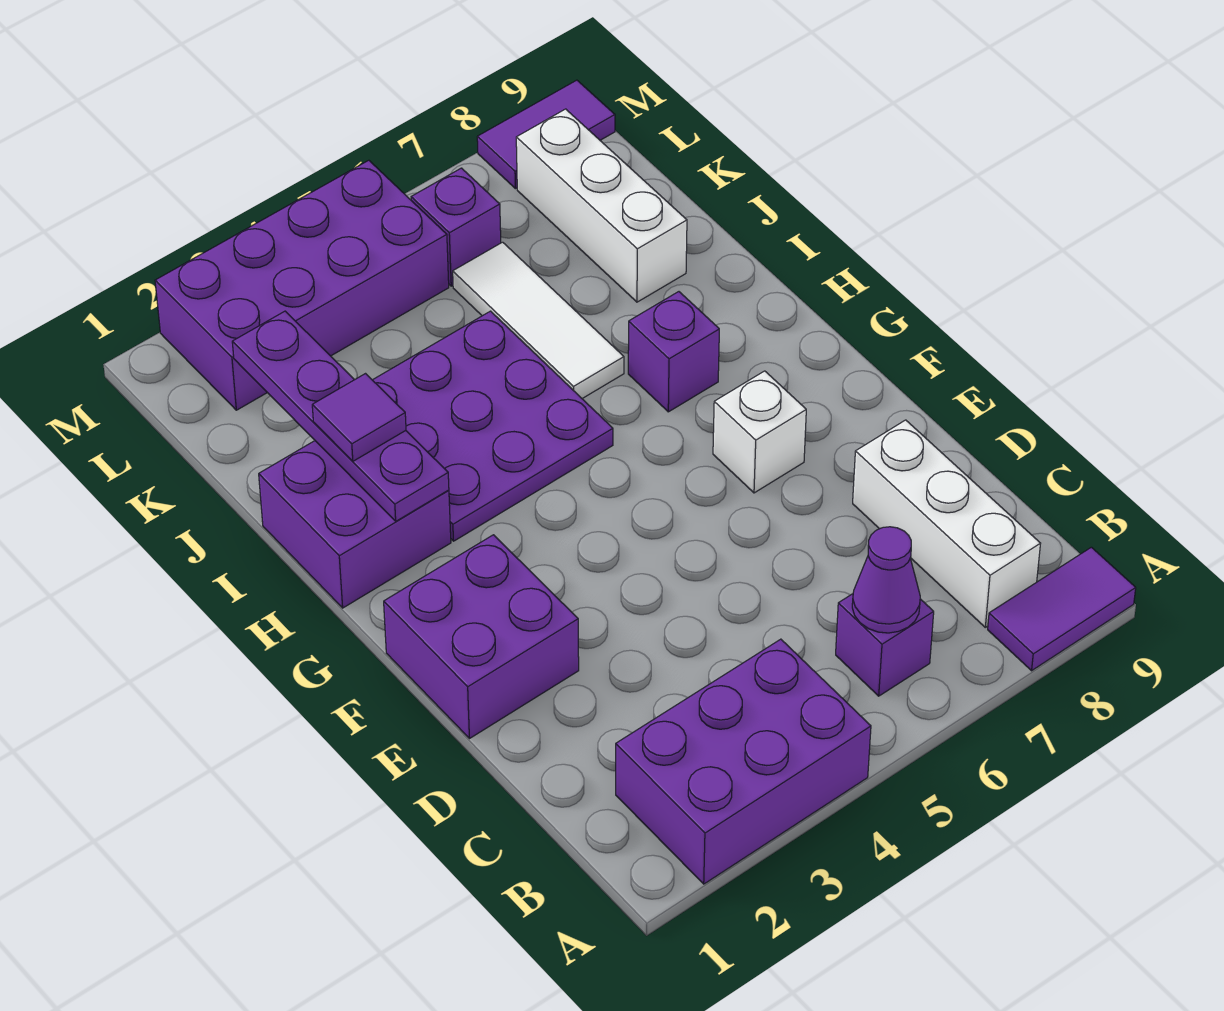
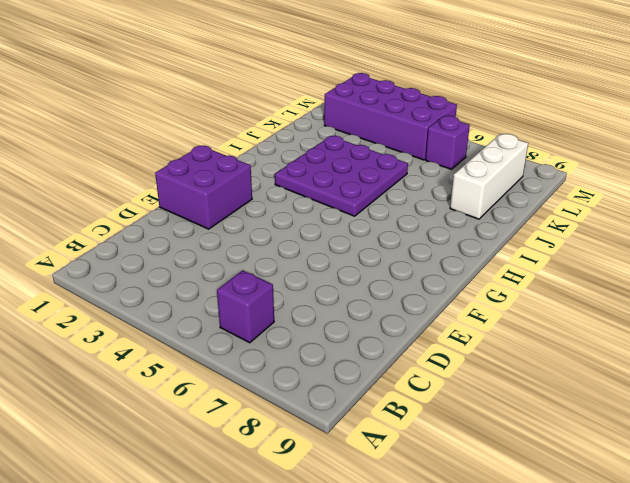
none -> purple 2x3 brick [616,639,871,884]
none -> purple 1x2 tile [988,547,1136,671]
none -> white 1x3 brick [853,420,1041,627]

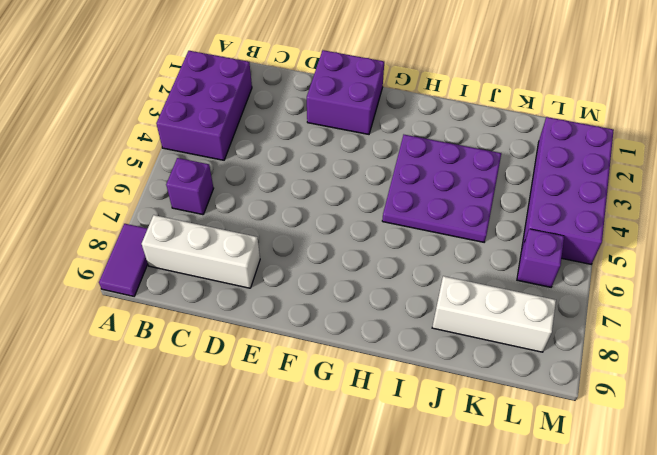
none -> white 1x1 brick [713,371,806,493]
none -> purple 2x2 brick [259,441,451,608]
none -> purple 1x1 brick [628,292,719,412]

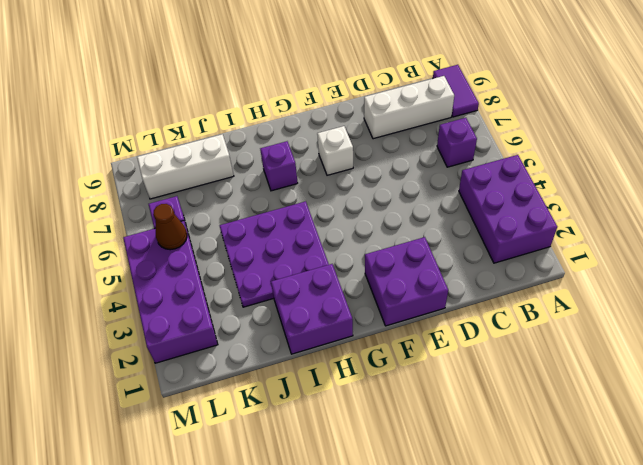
brown 1x1 cone [153,204,187,250] -> none
none -> white 1x3 tile [453,242,624,399]
none -> purple 1x2 tile [477,80,615,189]
none -> purple 1x1 cone [852,527,920,633]

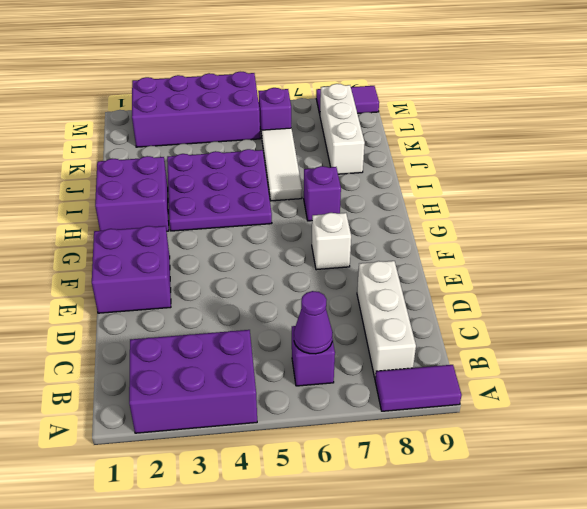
none -> purple 1x4 plate [232,311,449,521]
none -> purple 1x1 tile [312,374,406,461]

